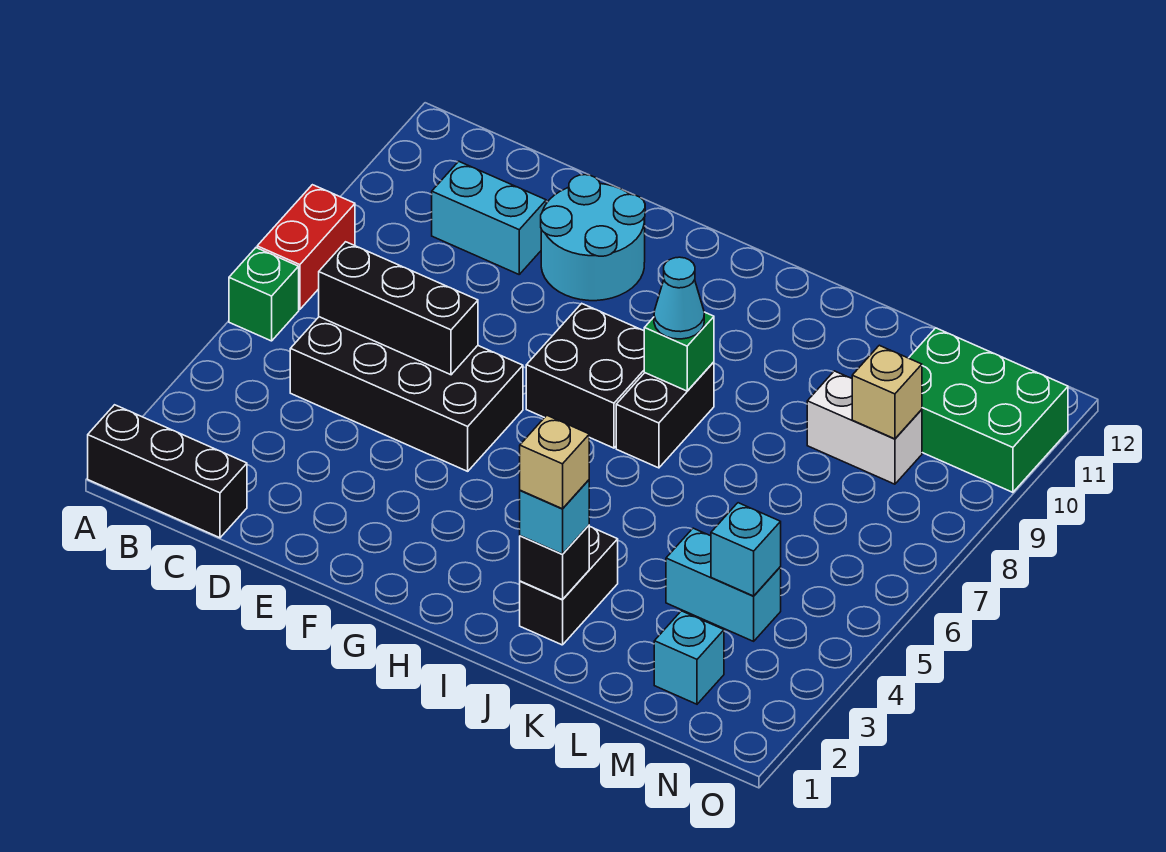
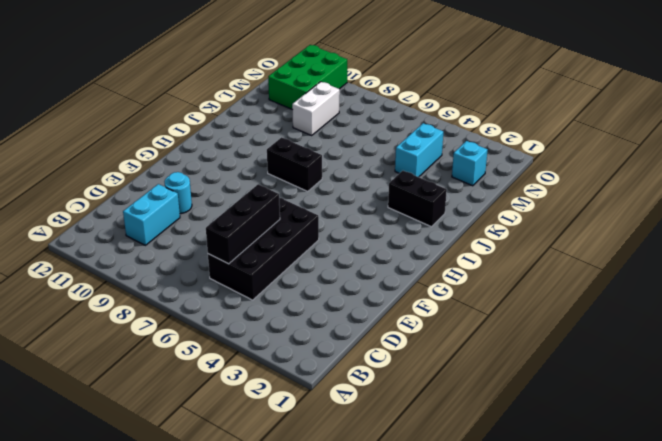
cyan 1x1 round brick [164,172,192,214] -> cyan 2x2 round brick [541,175,645,301]
none -> black 1x3 brick [88,405,247,538]
none -> green 1x1 brick [229,248,299,341]
none -> red 1x2 brick [257,185,355,310]

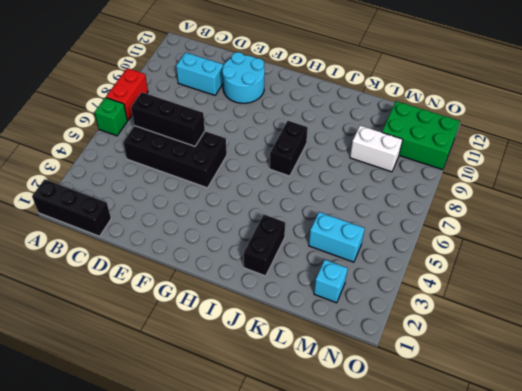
none -> black 2x2 brick [526,304,645,448]
none -> green 1x1 brick [644,312,714,391]
none -> black 1x1 brick [520,525,589,600]

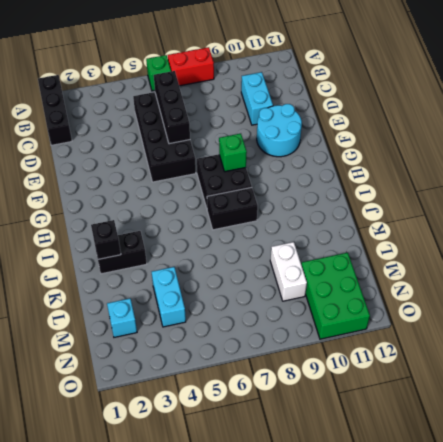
green 1x1 brick [219,134,247,172] -> green 1x1 brick moved to [644,312,714,391]
none -> cyan 1x1 brick [711,503,781,596]
none -> tan 1x1 brick [852,345,922,439]
none -> cyan 1x1 cone [654,257,704,339]

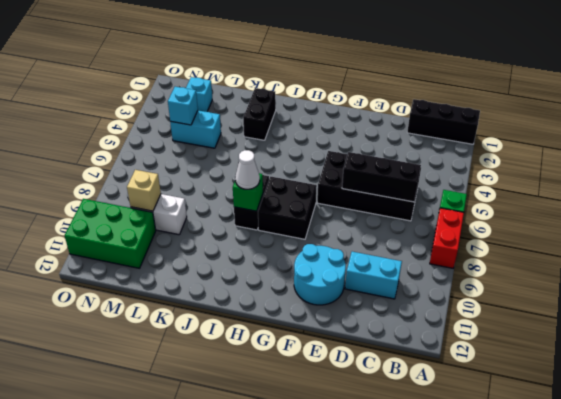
white 1x1 cone [235,150,260,189] -> cyan 1x1 cone [654,257,704,339]
none -> black 1x1 brick [520,525,589,600]
none -> cyan 1x1 brick [520,480,589,554]
none -> tan 1x1 brick [520,415,589,509]

